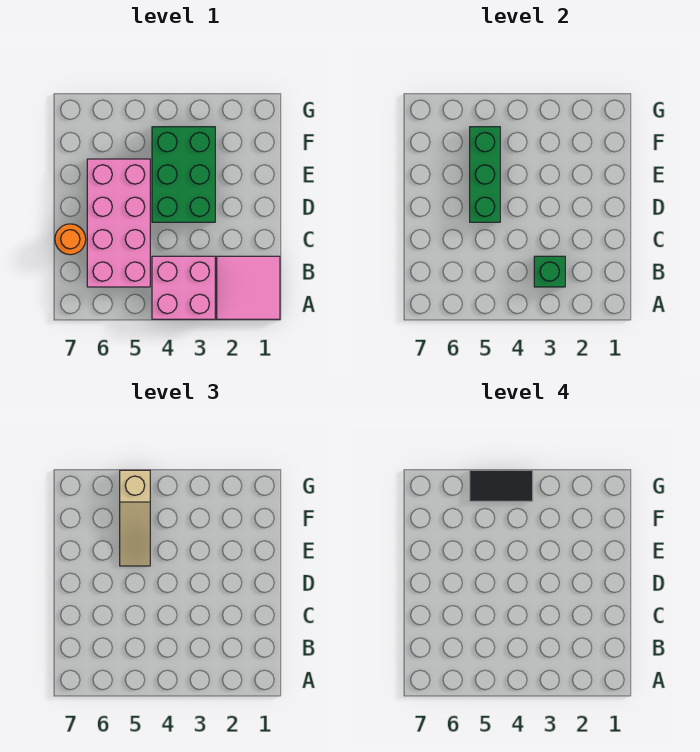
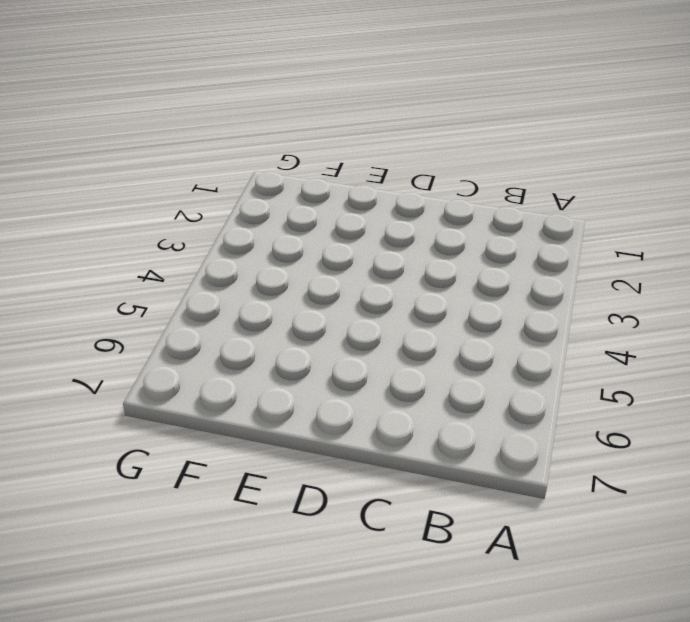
none -> pink 2x2 tile [217,256,280,319]
none -> pink 2x2 brick [152,256,215,319]

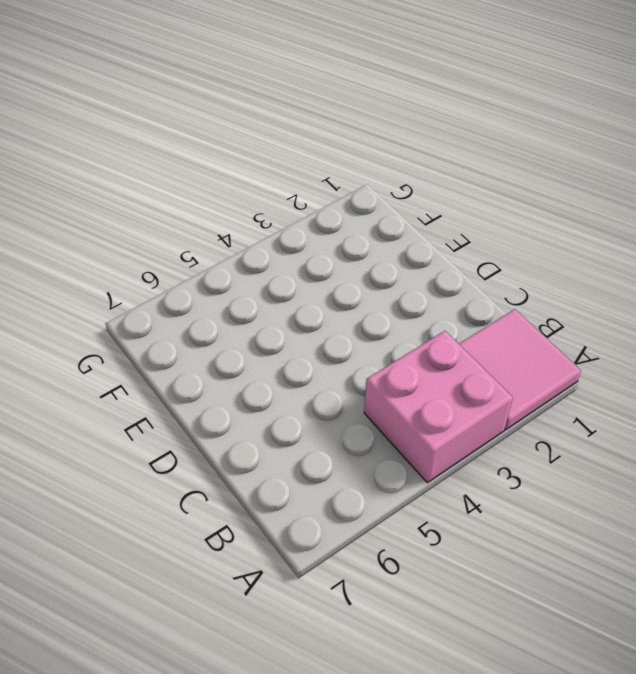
none -> pink 2x4 brick [87,159,150,287]
none -> orange 1x1 round brick [55,224,86,255]

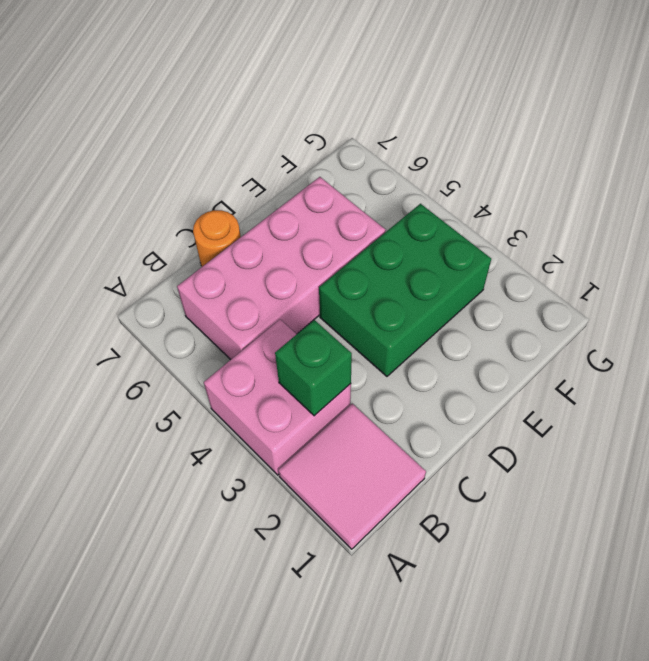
none -> green 1x3 brick [470,127,500,222]
none -> tan 1x3 slope [120,470,150,566]

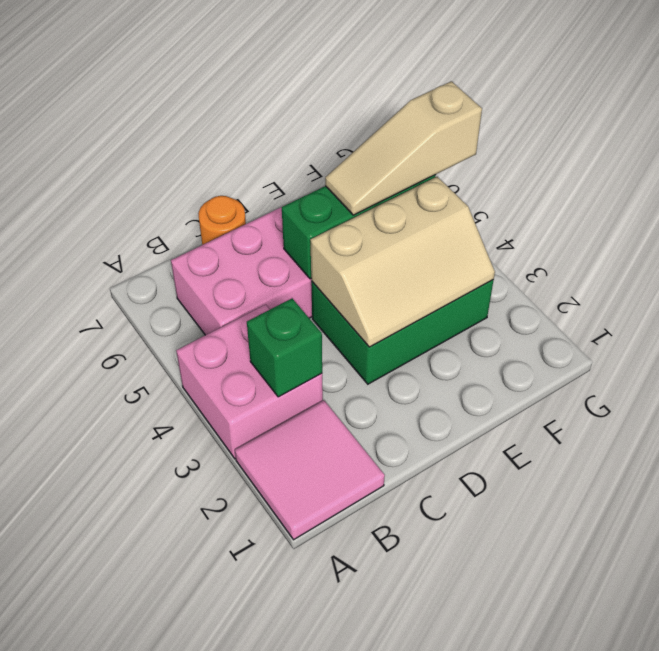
tan 2x3 slope [310,177,495,347] -> none
none -> black 1x2 tile [470,470,533,501]

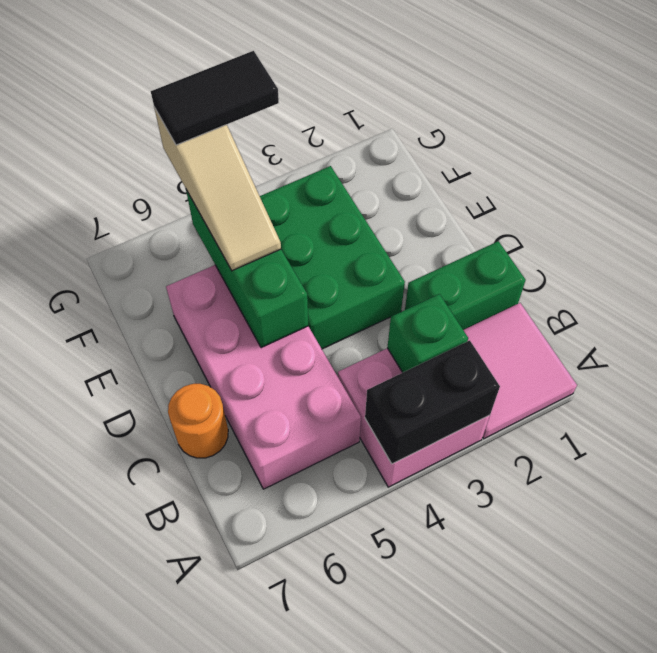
black 1x2 brick [365,340,500,464] -> none
green 1x2 brick [405,241,526,330] -> none

